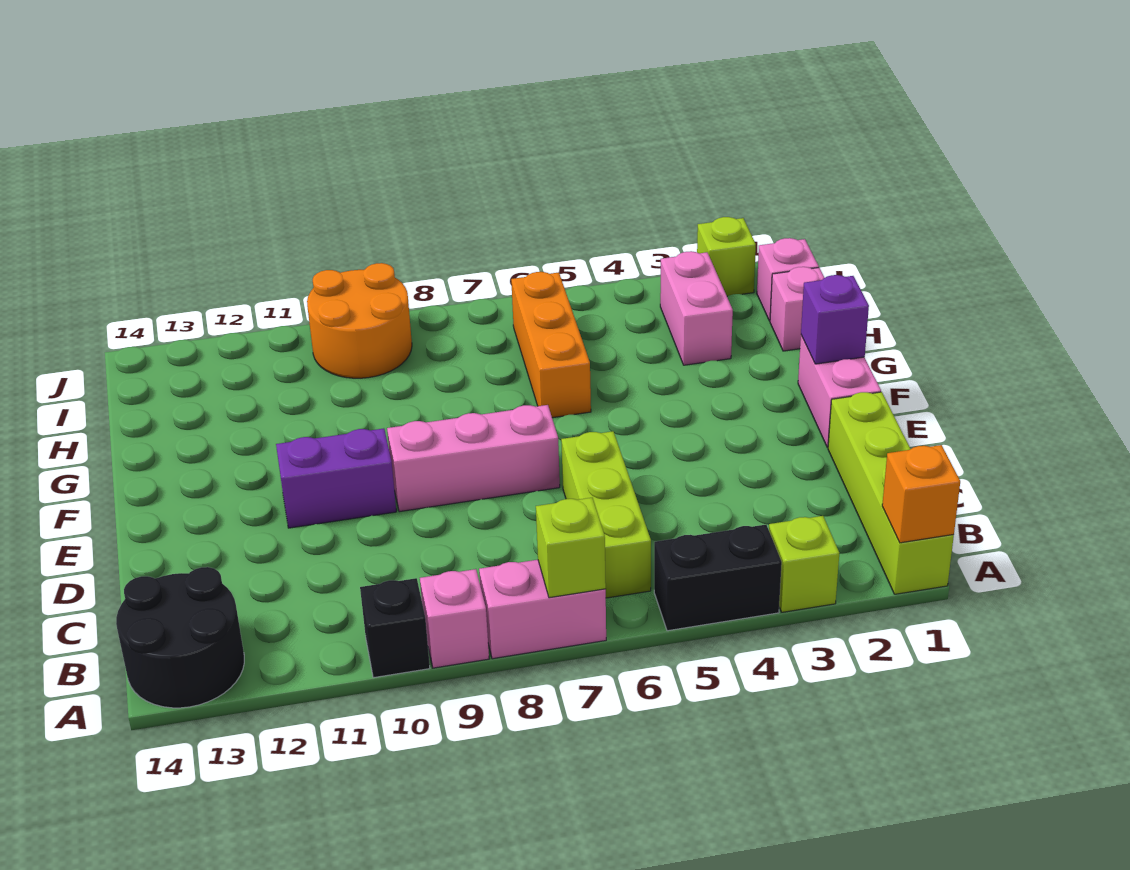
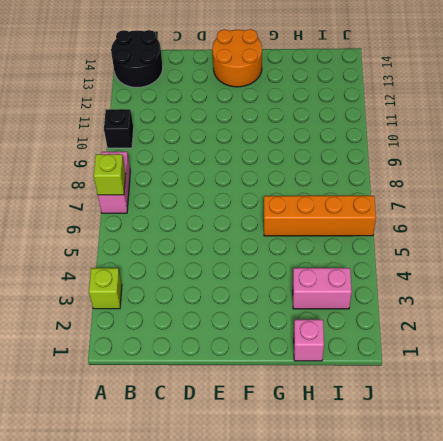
orange 2x2 round brick [212,29,262,87] -> orange 2x2 round brick moved to [307,263,412,378]
orange 1x4 brick [264,196,376,236] -> orange 1x3 brick [511,272,591,418]
none -> lime 1x4 brick [828,392,954,594]
none -> black 1x2 brick [654,525,782,631]
none -> pink 1x1 brick [420,569,489,668]

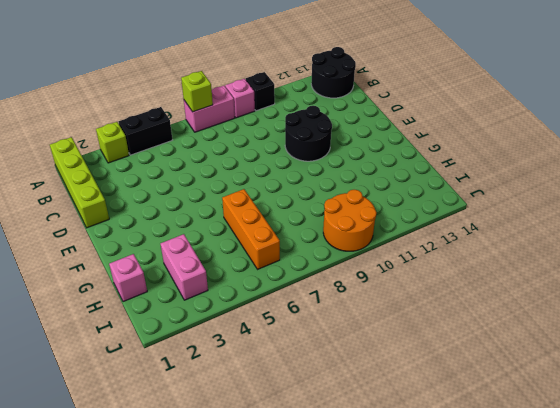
black 2x2 round brick [285,106,332,161] -> purple 1x2 brick [276,428,396,528]
none -> lime 1x3 brick [561,431,651,598]
none -> pink 1x2 brick [798,335,881,448]
none -> pink 1x3 brick [387,405,560,512]

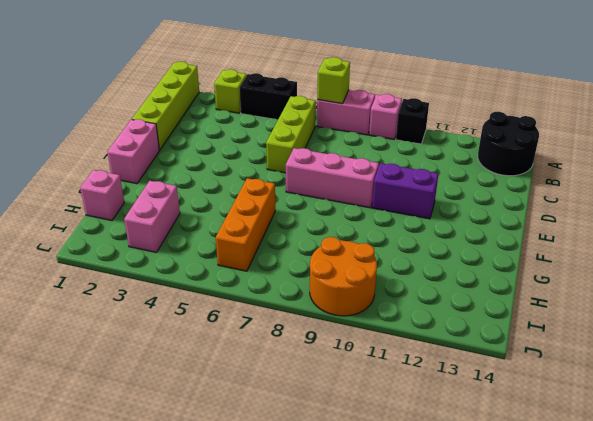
none -> pink 1x1 brick [757,238,819,321]
none -> lime 1x1 brick [697,217,756,296]
none -> orange 1x1 brick [882,445,960,543]

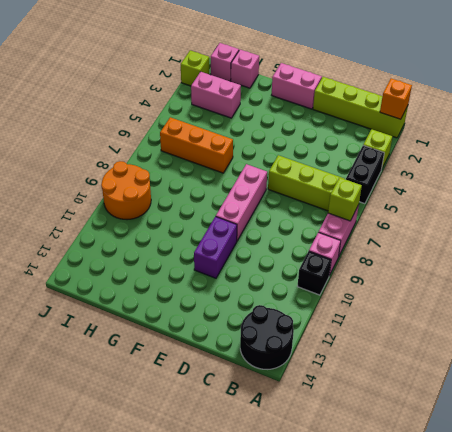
none -> purple 1x1 brick [801,275,869,364]

